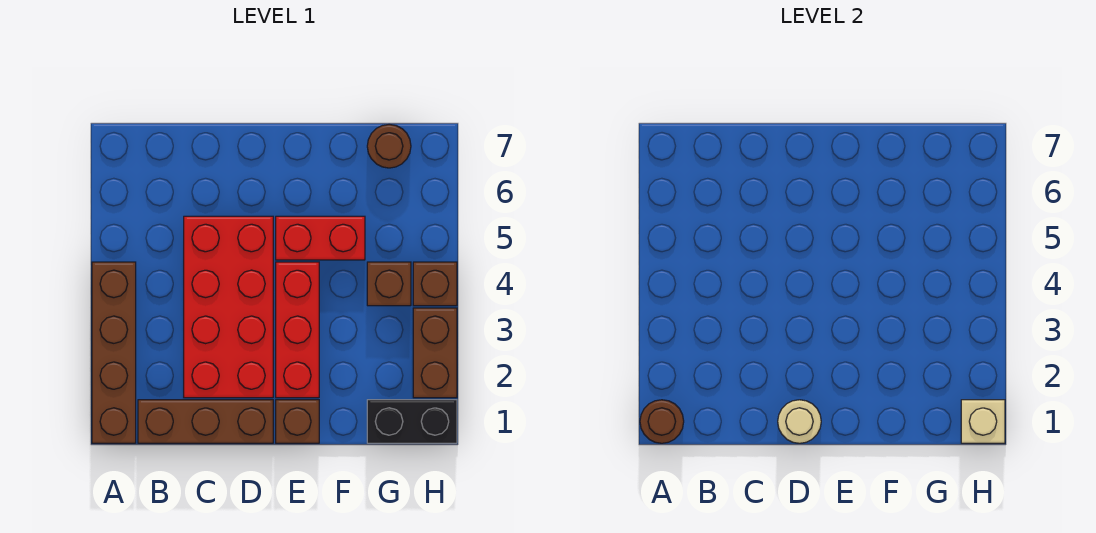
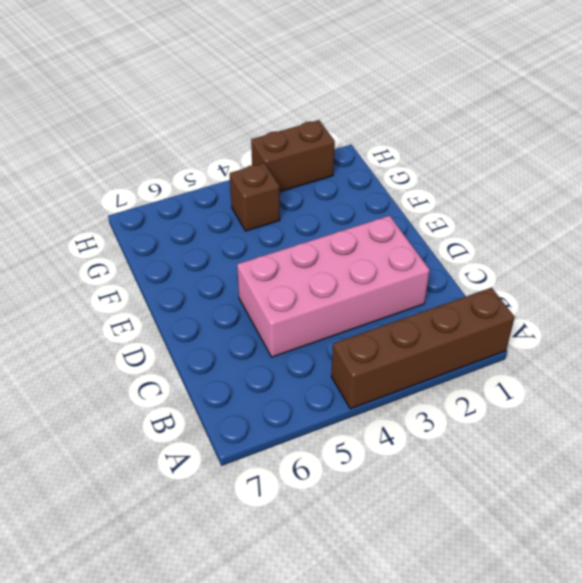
pink 2x4 brick [237,216,430,357] -> red 2x4 brick [184,216,273,398]
none -> brown 1x3 brick [138,400,273,443]
none -> brown 1x1 brick [276,400,319,443]
none -> red 1x3 brick [276,262,319,398]

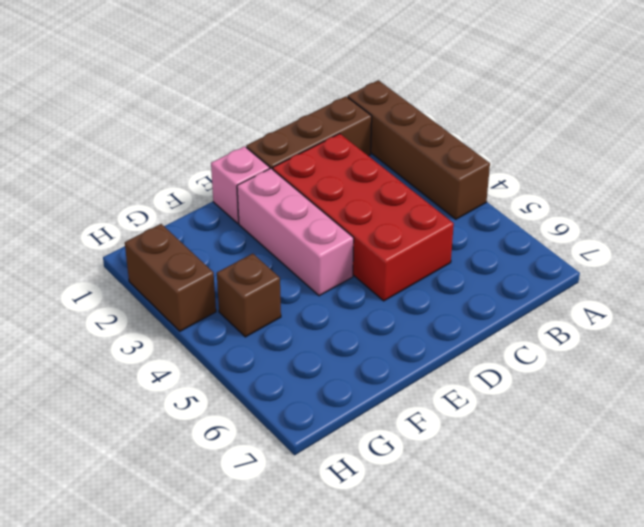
pink 1x1 brick [211,146,270,223] -> brown 1x1 brick [276,400,319,443]
pink 1x3 brick [237,168,354,296] -> red 1x3 brick [276,262,319,398]
none -> red 1x2 brick [276,216,365,260]
none -> black 1x2 brick [367,400,457,443]
none -> brown 1x1 round brick [367,124,411,168]

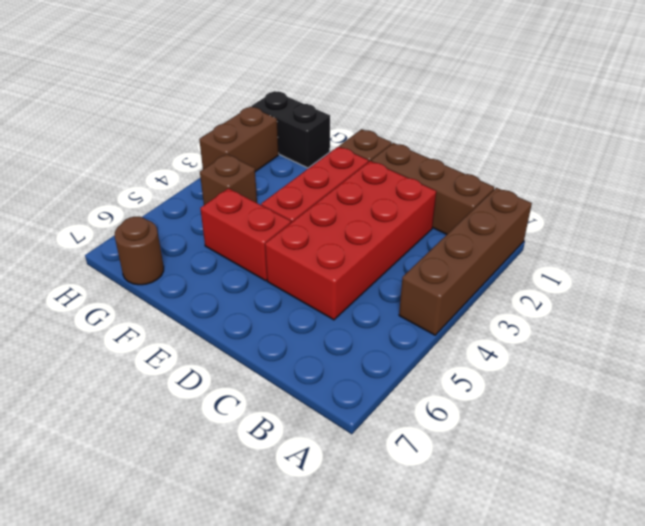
none -> brown 1x1 brick [413,262,457,306]
none -> brown 1x1 round brick [640,400,684,443]
none -> tan 1x1 round brick [778,400,821,443]

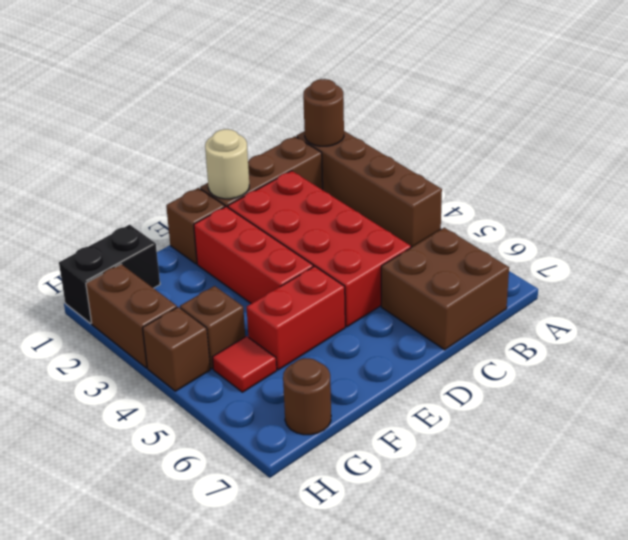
brown 2x2 brick [381,228,509,350] -> none
red 1x1 tile [212,336,277,392] -> none
none -> tan 1x1 brick [961,400,1005,443]

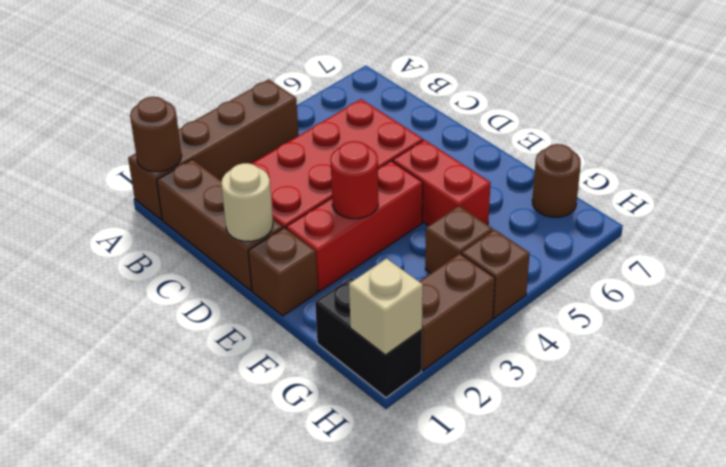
red 1x1 round brick [331,141,378,219] -> none

